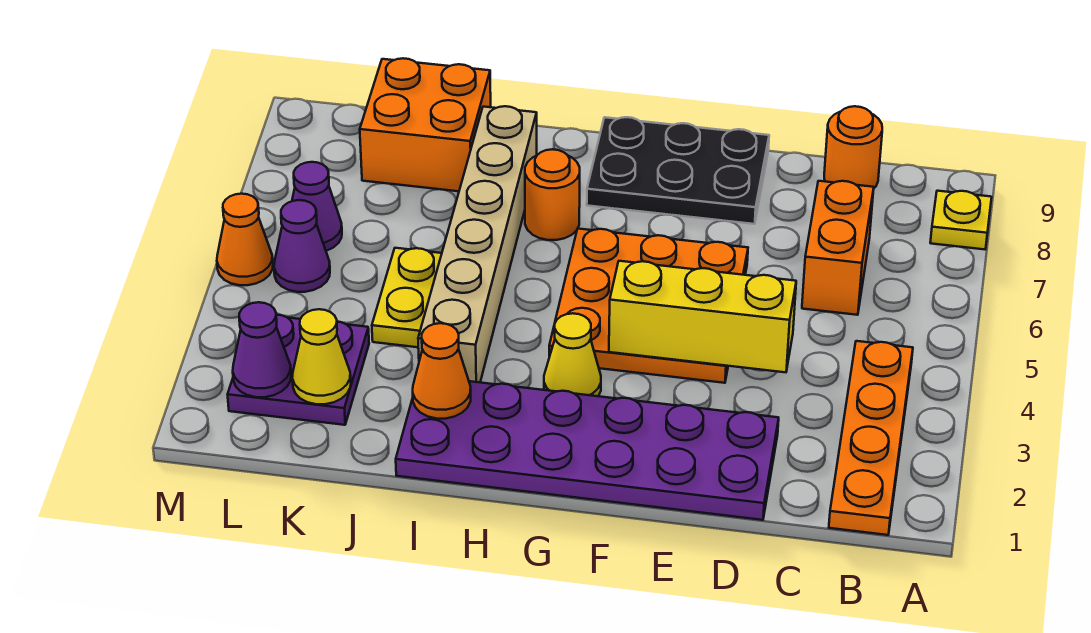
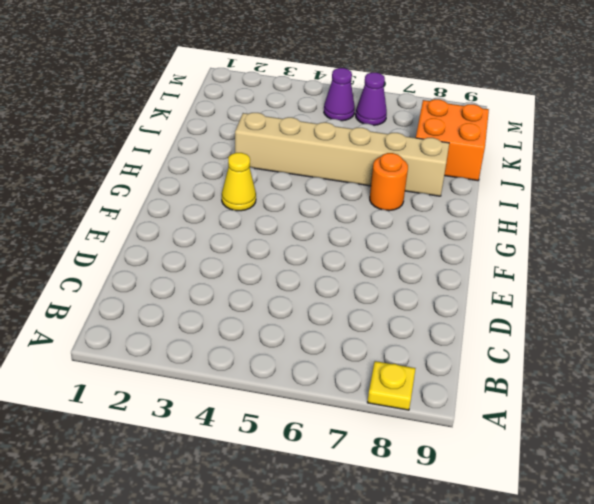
none -> orange 1x4 plate [829,341,913,535]
none -> orange 1x2 brick [802,181,874,315]
none -> orange 1x1 round brick [824,106,882,188]

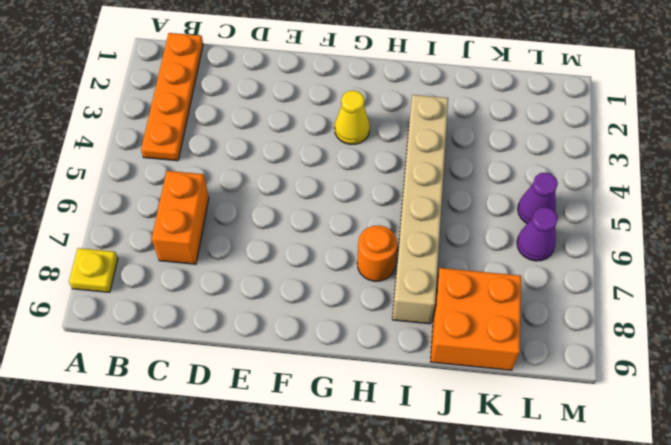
none -> orange 1x1 round brick [824,106,882,188]
none -> purple 2x6 plate [396,381,779,520]
none -> orange 3x3 plate [549,229,748,383]

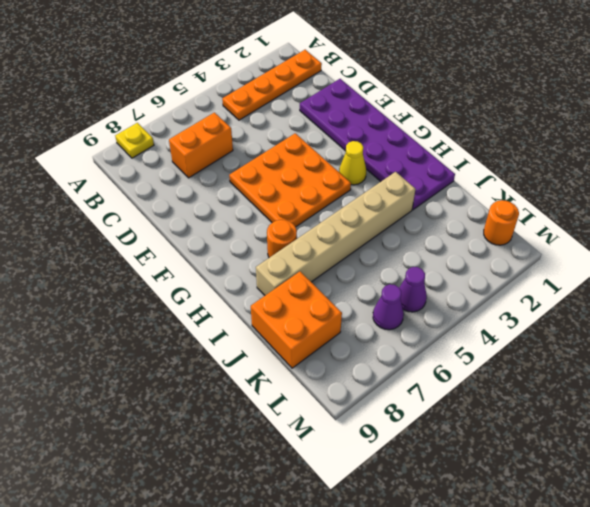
orange 1x1 round brick [484,200,519,245] -> orange 1x1 round brick moved to [824,106,882,188]
none -> black 2x3 plate [587,117,769,224]
none -> yellow 1x2 plate [372,248,442,347]
none -> purple 2x2 plate [228,315,369,425]

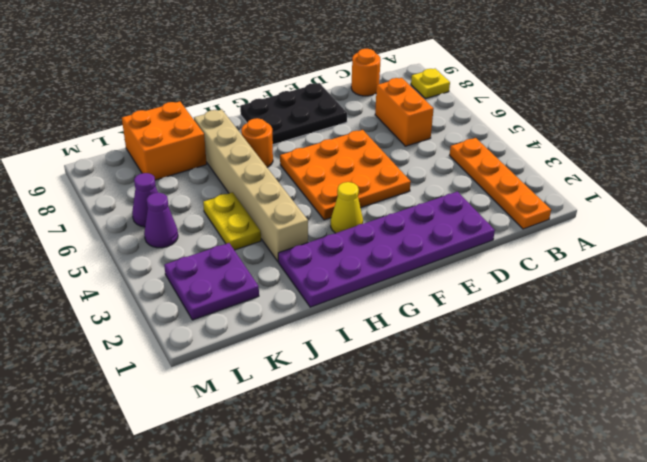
none -> orange 1x1 cone [217,194,273,285]
none -> yellow 1x3 brick [609,261,796,372]
none -> orange 1x1 cone [413,323,471,419]

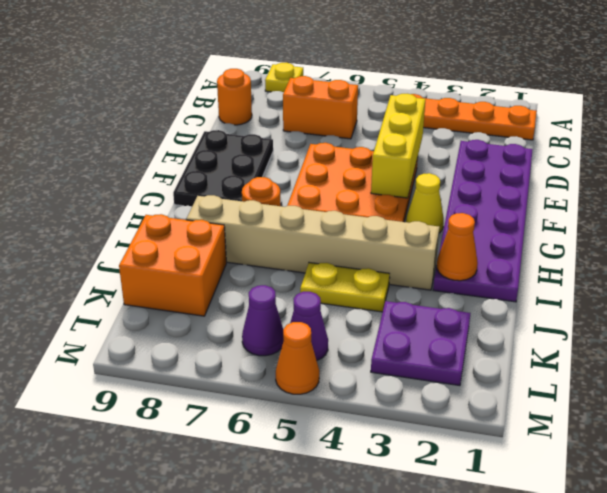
none -> yellow 1x1 cone [292,309,351,404]
none -> purple 1x1 cone [233,302,291,397]

